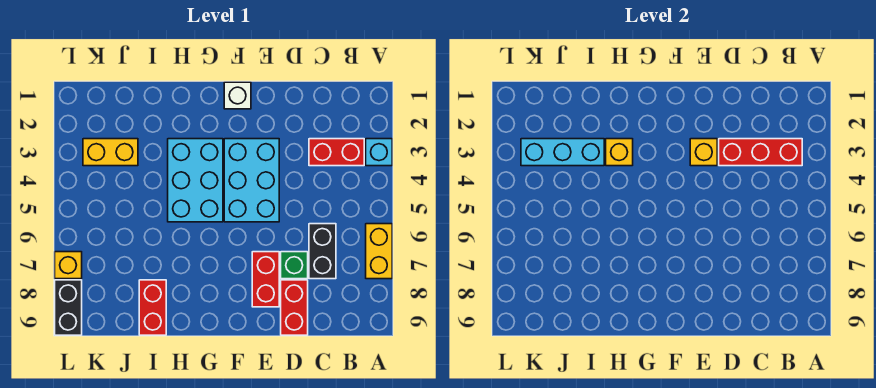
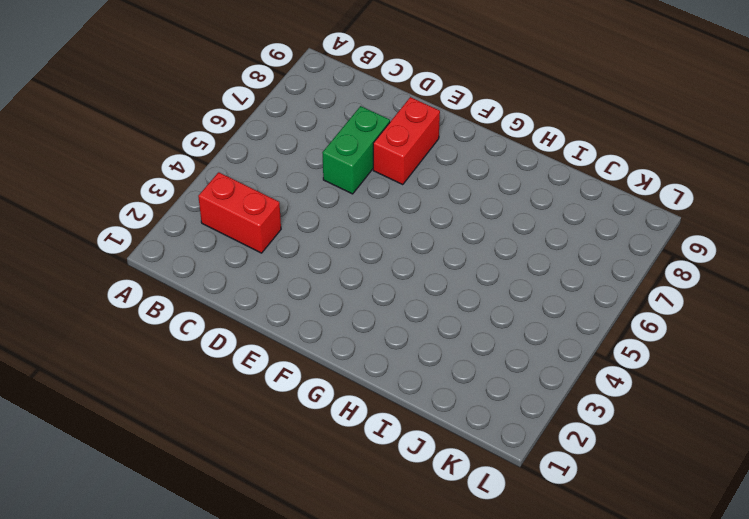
green 1x2 brick [322,106,390,194] -> green 1x1 brick [281,252,308,279]
none -> cyan 1x1 brick [366,139,392,166]
none -> yellow 1x2 brick [366,224,392,279]
none -> black 1x2 brick [309,224,336,279]

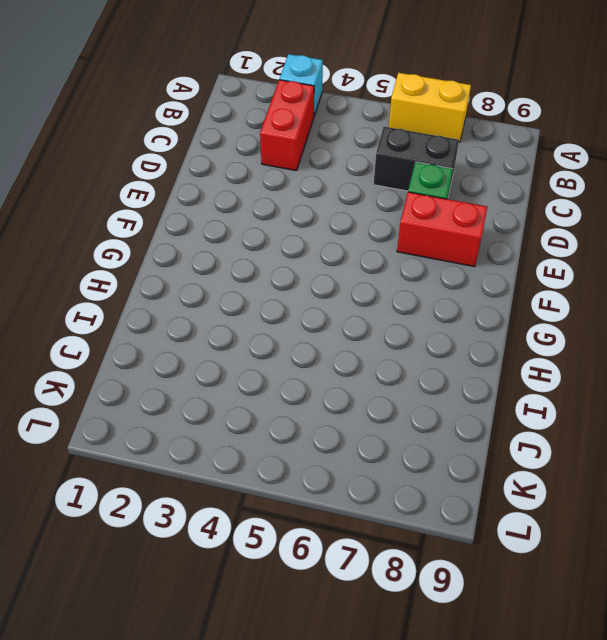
none -> red 1x2 brick [281,280,308,335]
none -> cyan 2x3 brick [224,139,279,222]
none -> white 1x1 brick [224,82,251,109]

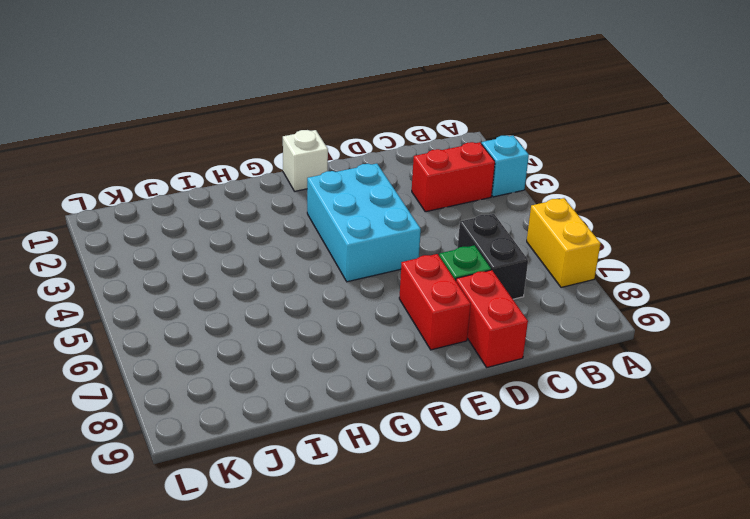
none -> cyan 2x3 brick [168,139,223,222]
none -> red 1x2 brick [139,280,166,335]
none -> yellow 1x2 brick [83,139,138,166]

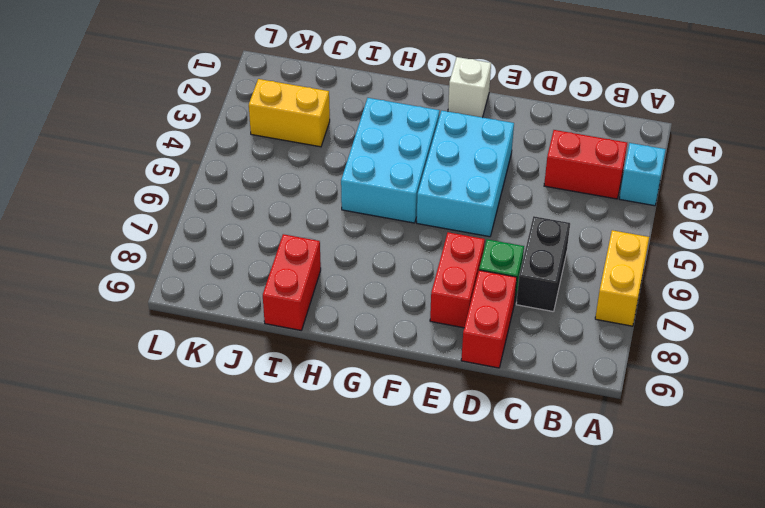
none -> yellow 1x1 brick [55,252,82,279]
none -> black 1x2 brick [55,280,82,335]
none -> red 1x3 brick [719,139,802,166]

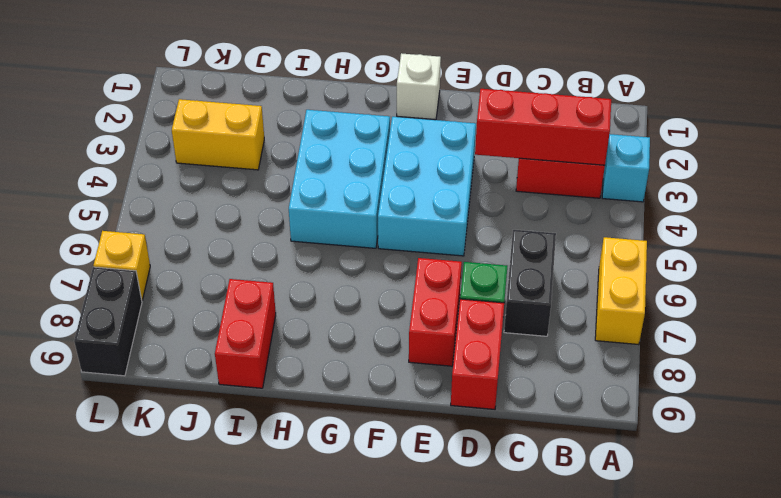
none -> yellow 1x1 brick [690,139,717,166]
none -> yellow 1x1 brick [606,139,633,166]
none -> cyan 1x3 brick [521,139,604,166]

